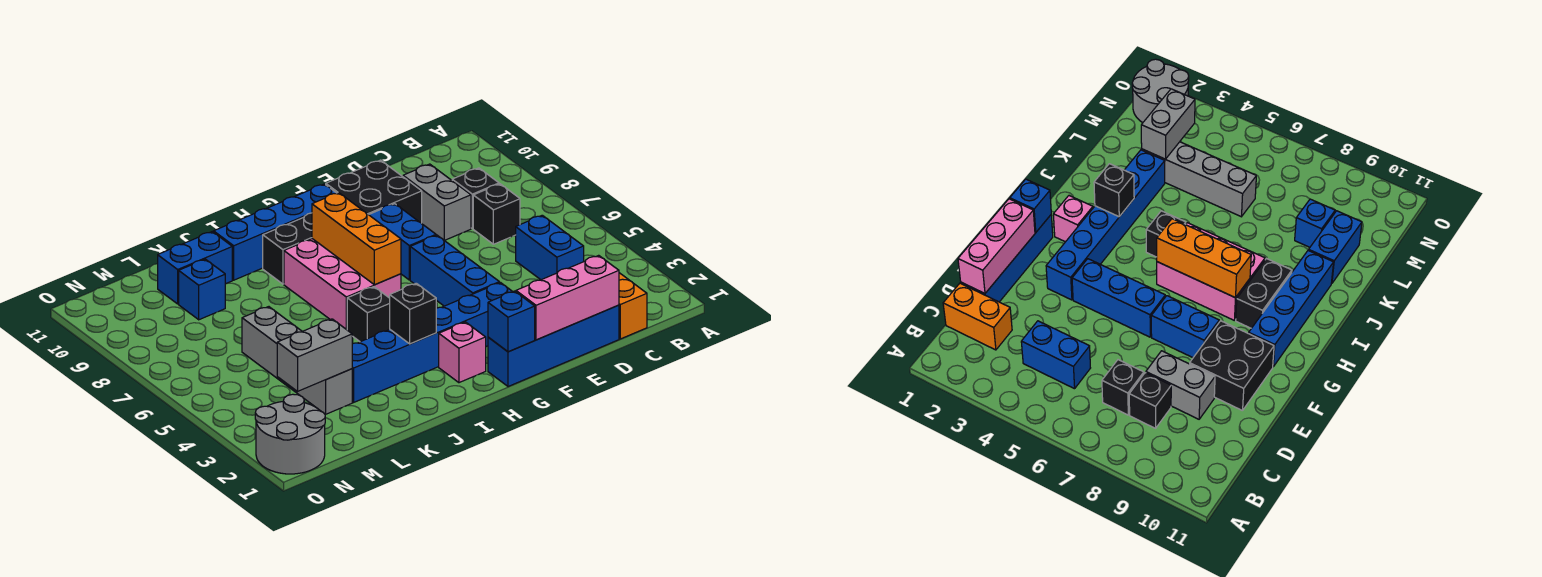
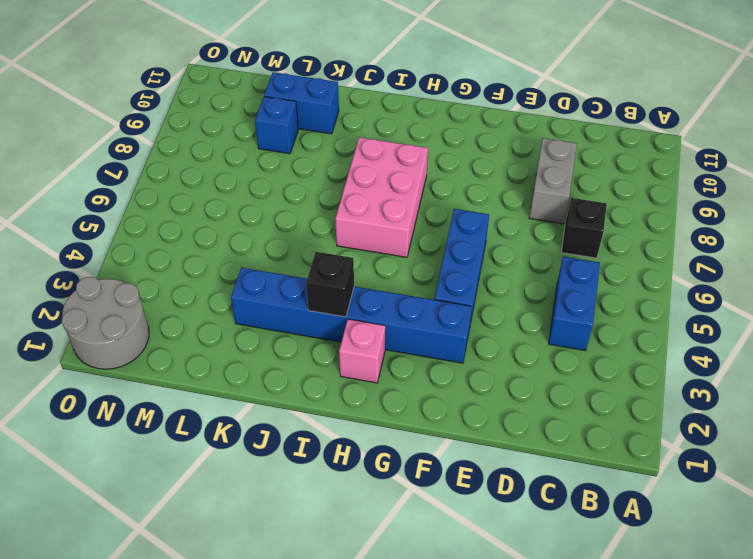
none -> orange 1x2 brick [619,273,647,339]
none -> black 1x1 brick [452,168,499,229]
none -> blue 1x4 brick [488,305,619,387]

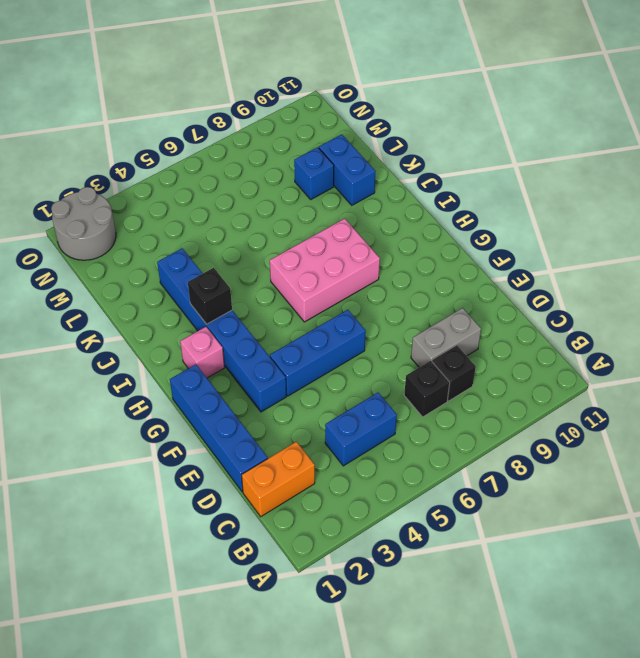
none -> black 2x2 brick [326,160,422,223]
none -> blue 1x2 brick [369,204,436,280]
none -> blue 1x4 brick [214,184,337,280]

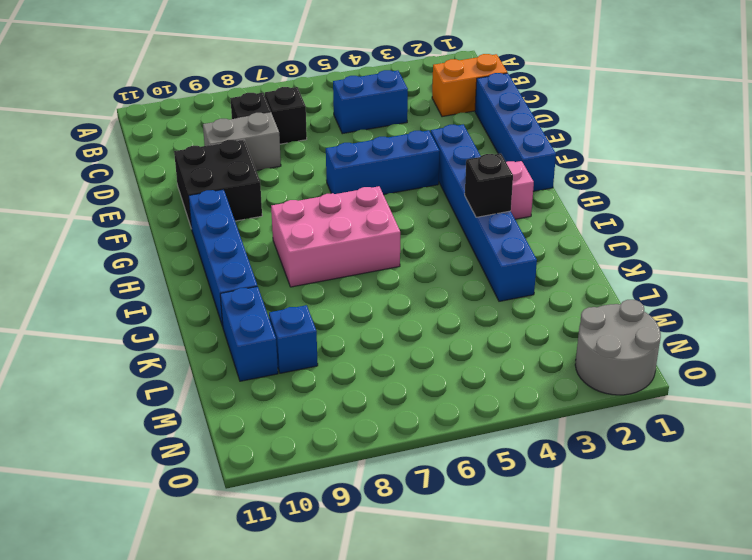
none -> blue 1x2 brick [369,204,436,280]
none -> black 1x2 brick [263,213,312,284]
none -> black 1x1 brick [347,287,390,342]

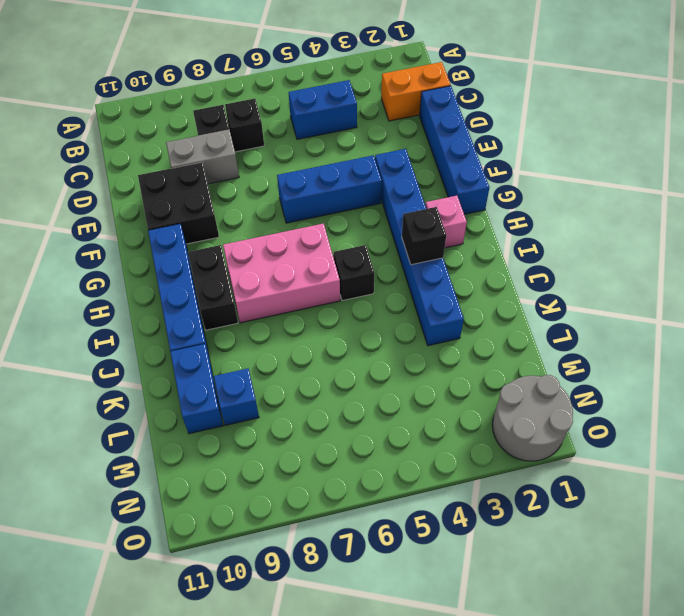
none -> blue 1x2 brick [369,204,436,280]
none -> grey 1x4 brick [242,307,352,414]
none -> pink 1x3 brick [516,255,619,340]

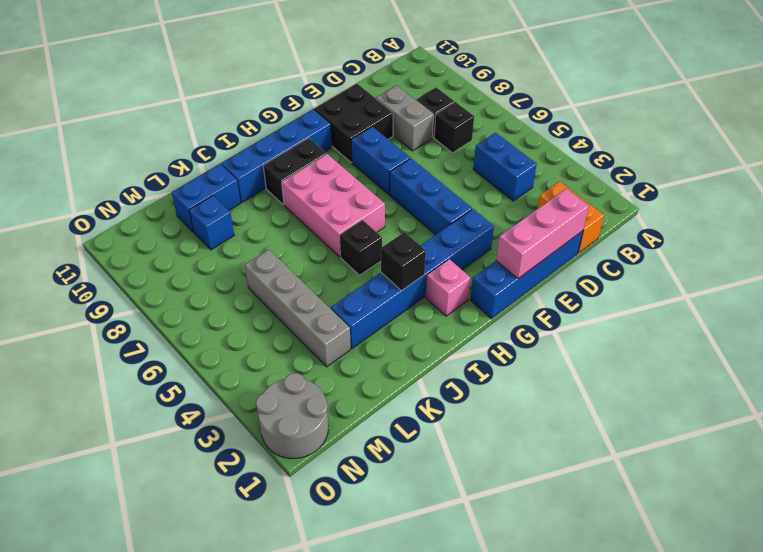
none -> blue 1x1 brick [488,291,535,352]
none -> orange 1x3 brick [312,193,401,285]
none -> grey 1x2 brick [277,319,352,391]

